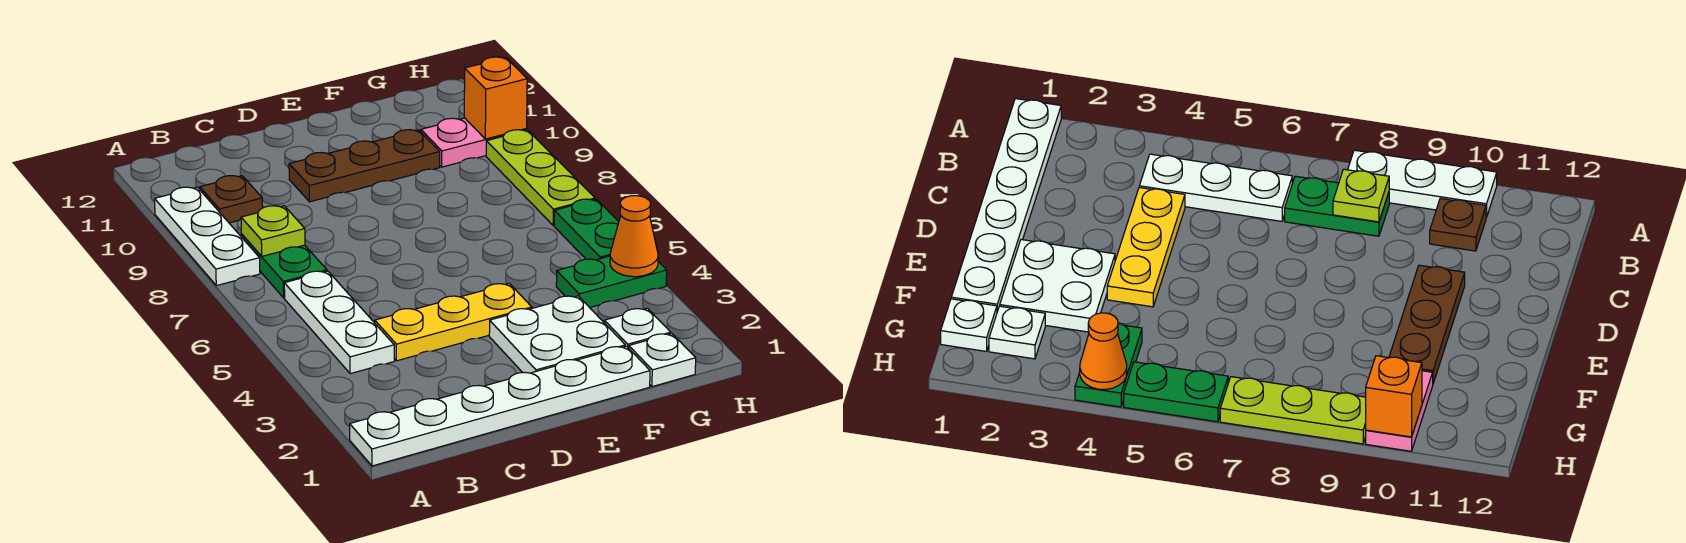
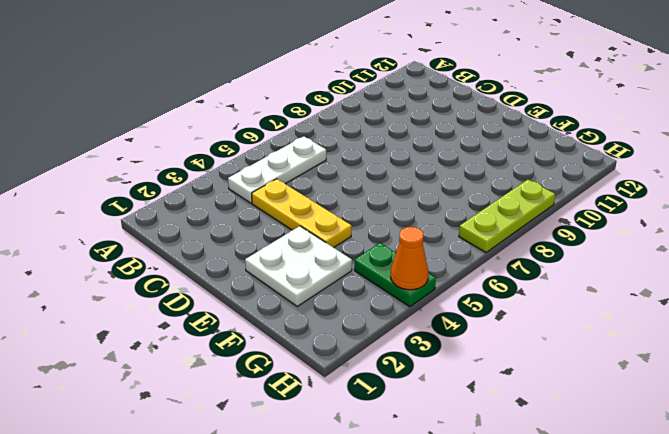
none -> white 1x6 plate [350,346,650,466]
none -> white 1x3 plate [155,187,260,286]
none -> green 1x2 plate [241,234,327,298]

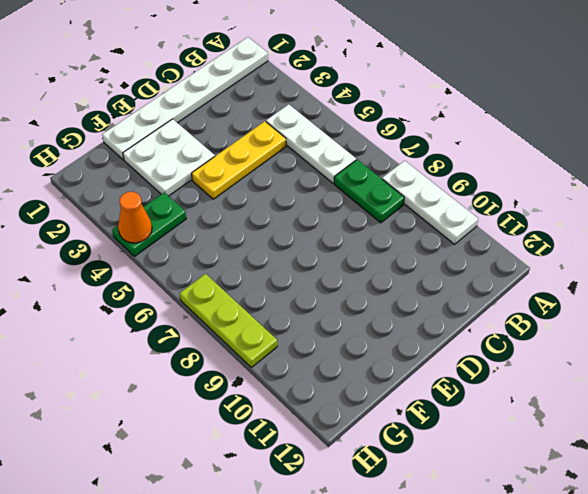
none -> brown 1x1 plate [200,176,263,223]
none -> brown 1x3 plate [289,130,440,202]
none -> white 1x1 plate [629,334,696,387]

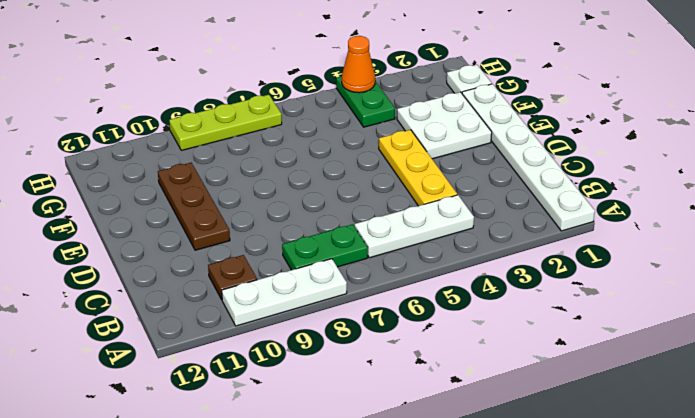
none -> white 1x1 plate [604,308,671,348]
none -> pink 1x2 plate [421,118,527,167]
none -> green 1x2 plate [554,199,619,260]

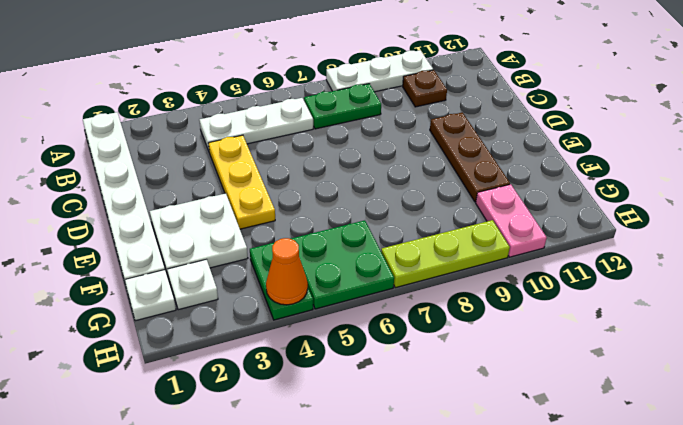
green 2x2 plate [291,220,394,309] -> green 1x2 plate [554,199,619,260]
none -> lime 1x1 plate [241,206,305,256]
none -> orange 1x1 brick [464,57,527,139]

